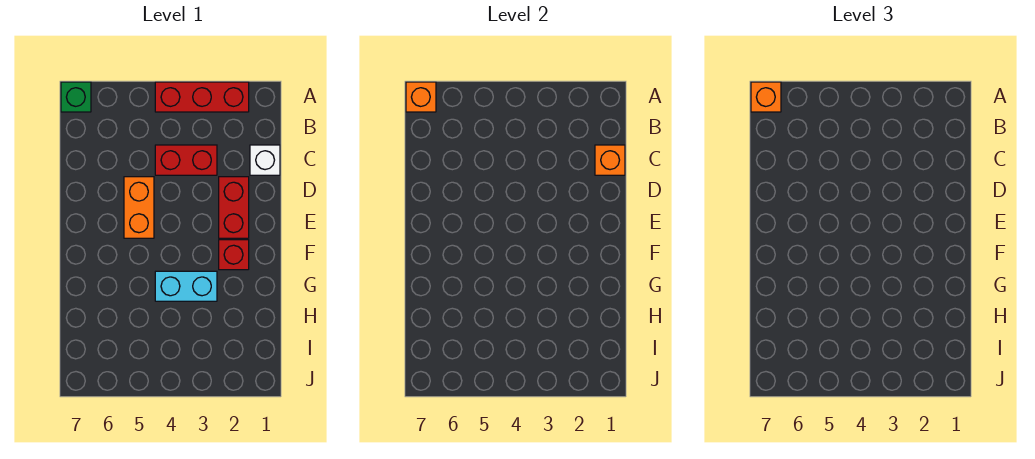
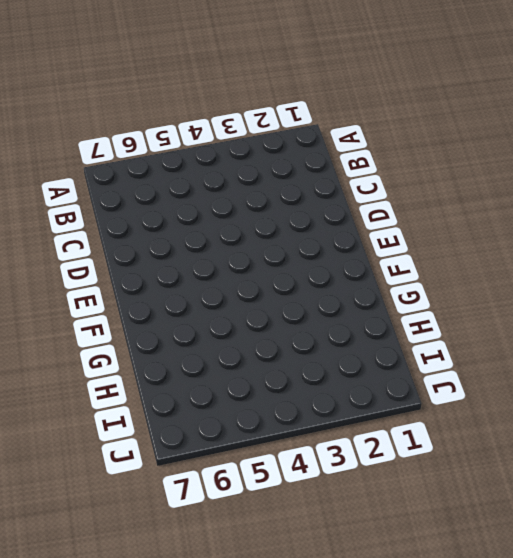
none -> red 1x3 brick [155,82,249,112]
none -> green 1x1 brick [61,82,91,112]

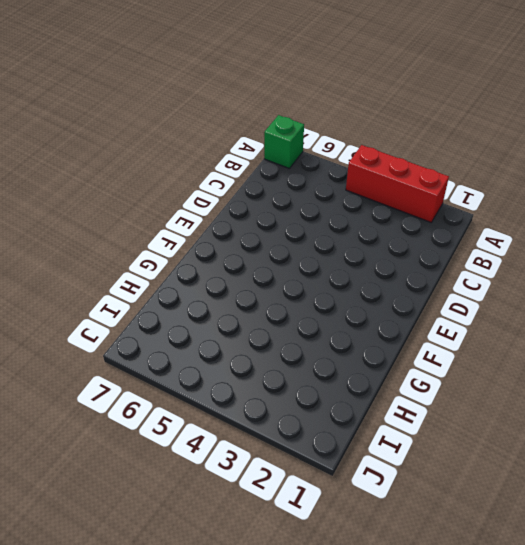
none -> white 1x1 brick [250,145,280,175]
none -> red 1x2 brick [155,145,217,175]

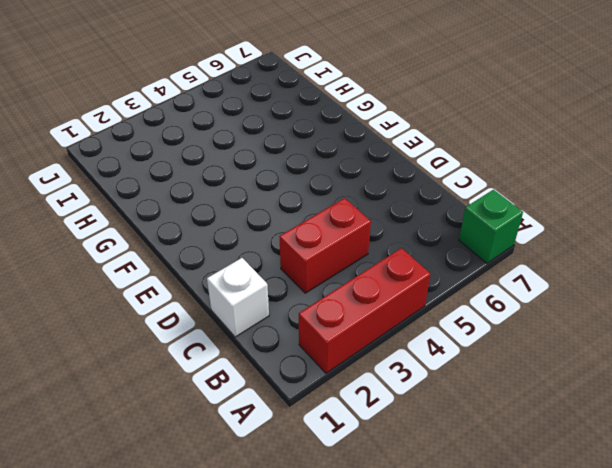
none -> red 1x2 brick [219,177,249,238]
none -> orange 1x2 brick [124,177,154,238]

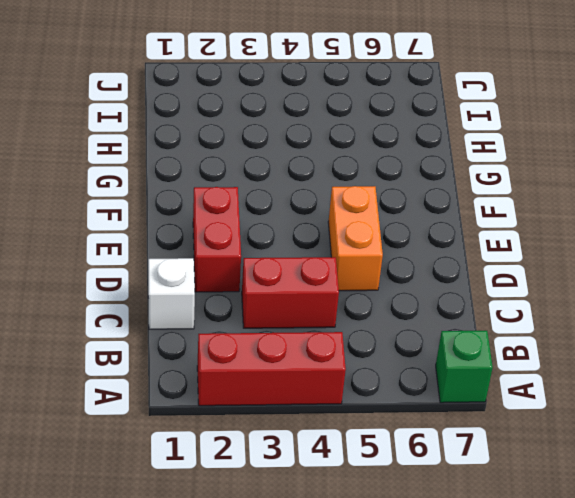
none -> red 1x1 brick [219,240,249,270]
none -> cyan 1x2 brick [155,271,217,301]

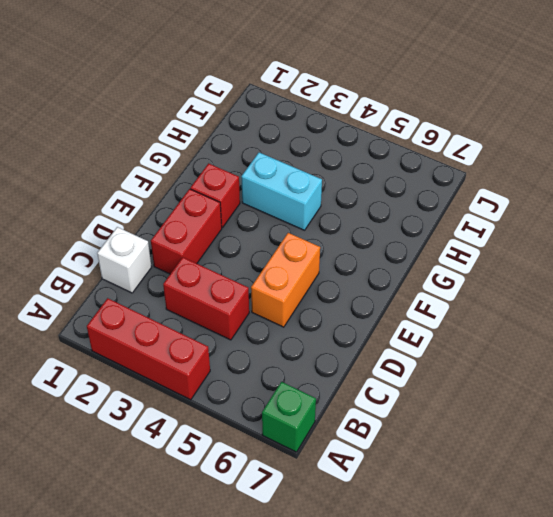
none -> orange 1x1 brick [406,82,436,112]
none -> orange 1x1 brick [595,145,625,175]

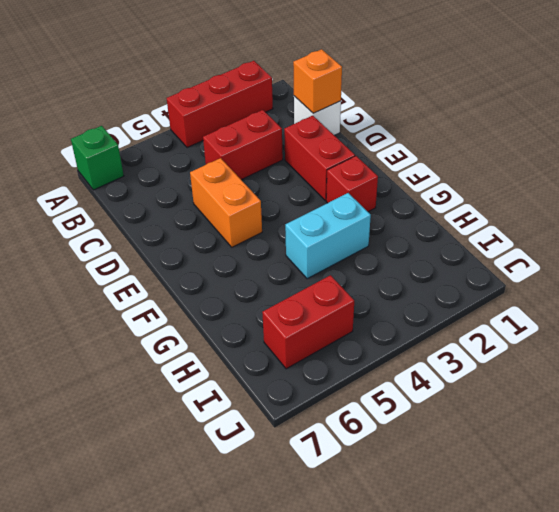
red 1x2 brick [262,275,354,369] -> none
none -> orange 1x1 brick [406,82,436,112]
none -> orange 1x1 brick [751,82,781,112]

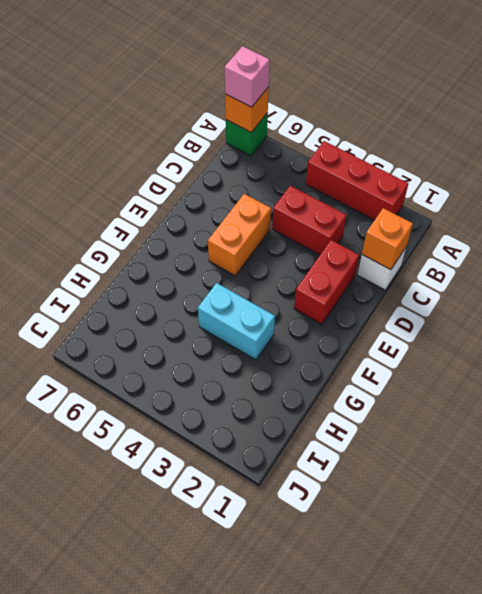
pink 1x1 brick [225,46,270,107] -> orange 1x1 brick [751,82,781,112]
none -> red 1x1 brick [219,240,249,270]

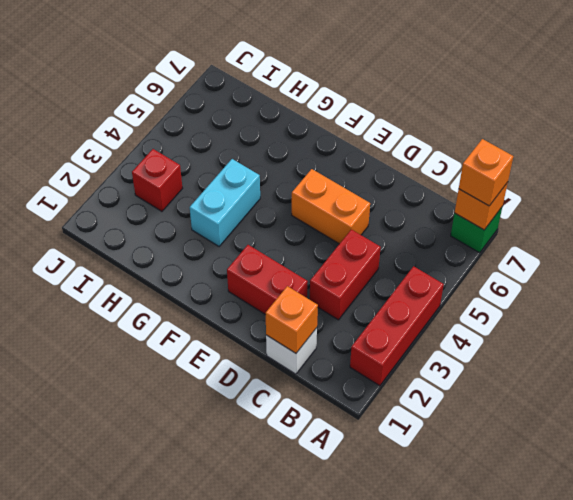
red 1x1 brick [132,149,183,211] -> red 1x1 brick moved to [219,240,249,270]

